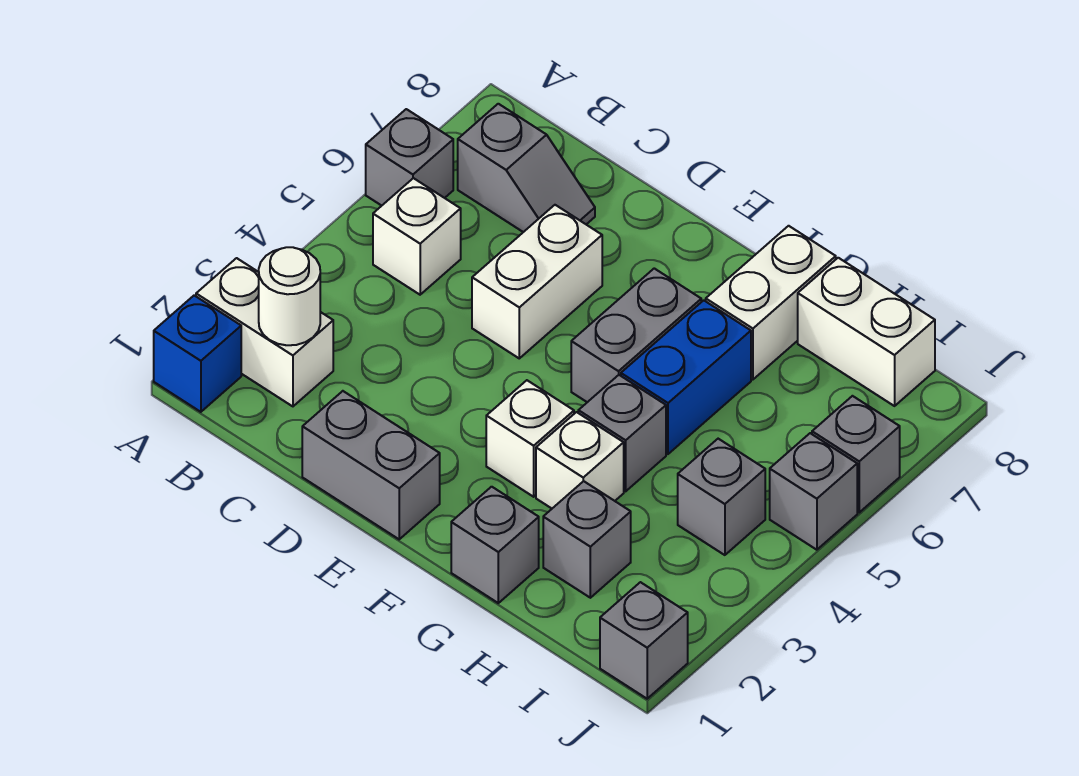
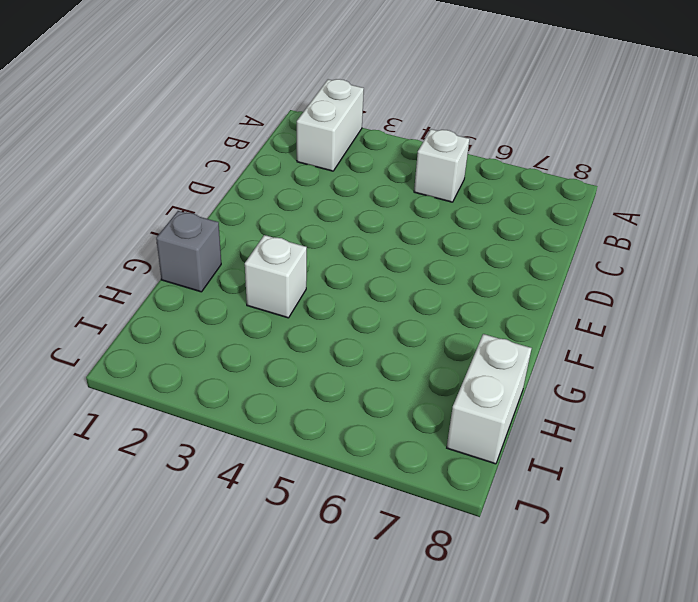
none -> blue 1x1 brick [154,295,241,412]
none -> grey 1x1 brick [366,109,453,206]
none -> grey 1x2 slope [458,104,595,232]

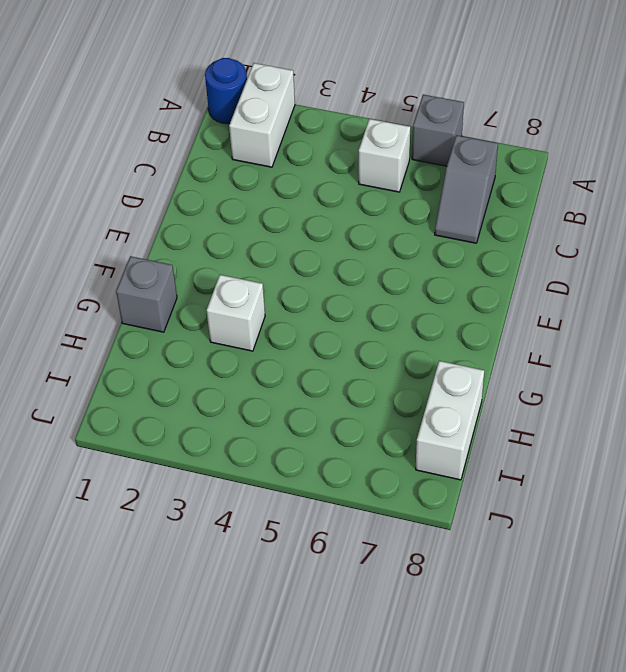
blue 1x1 round brick [205,58,247,124] -> blue 1x1 brick [154,295,241,412]
none -> grey 1x2 brick [302,391,440,539]
none -> white 1x2 brick [472,205,602,358]
none -> white 1x1 brick [486,380,574,497]

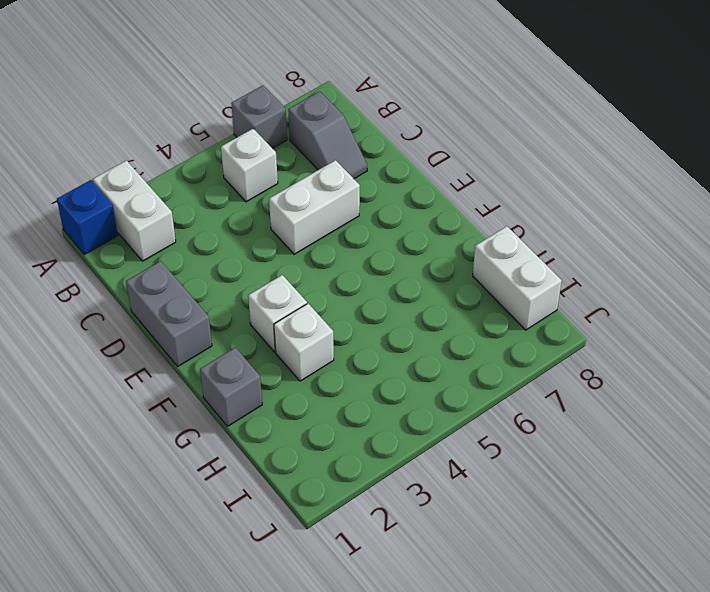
none -> grey 1x2 brick [571,268,701,402]
none -> grey 1x1 brick [578,375,666,491]
none -> blue 1x2 brick [621,300,751,454]

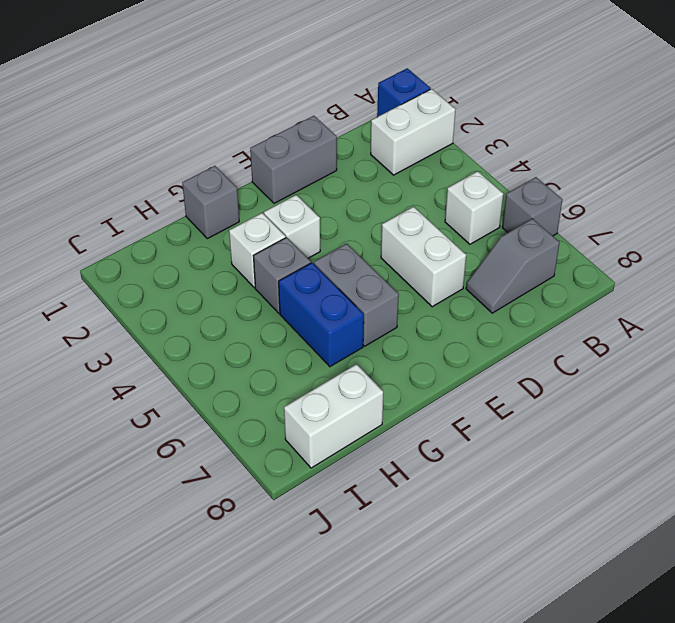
none -> white 1x2 brick [706,226,836,380]
none -> grey 1x1 brick [543,481,631,598]
none -> grey 1x1 brick [678,439,765,555]

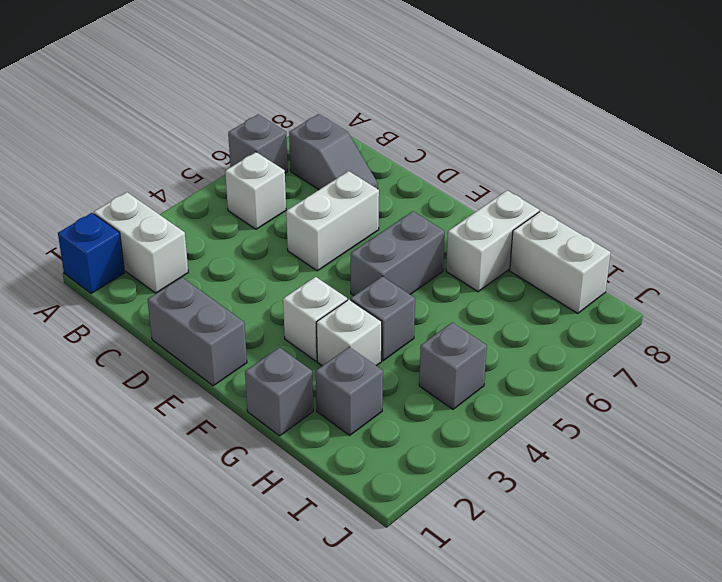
none -> blue 1x2 brick [621,300,751,454]
none -> grey 1x1 brick [600,582,688,699]
none -> grey 1x1 brick [770,433,857,550]

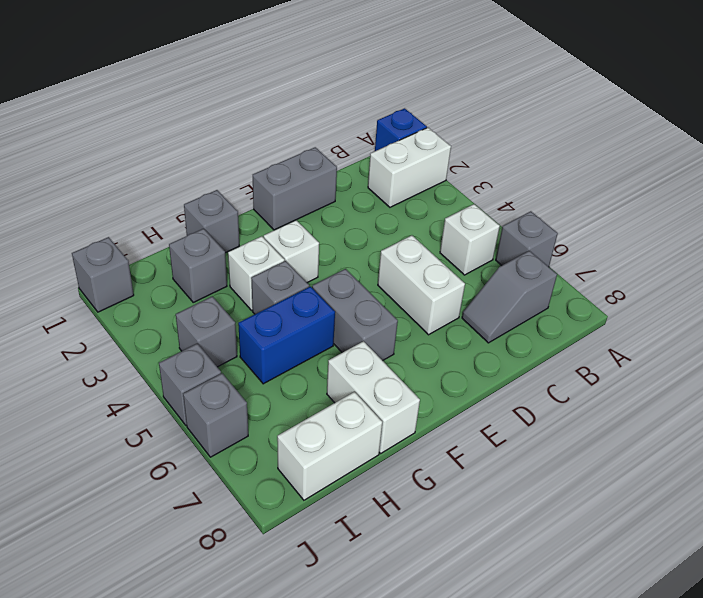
blue 1x2 brick [238,287,335,384] -> blue 1x2 brick turned to [621,300,751,454]
none -> white 1x1 round brick [259,247,320,345]

